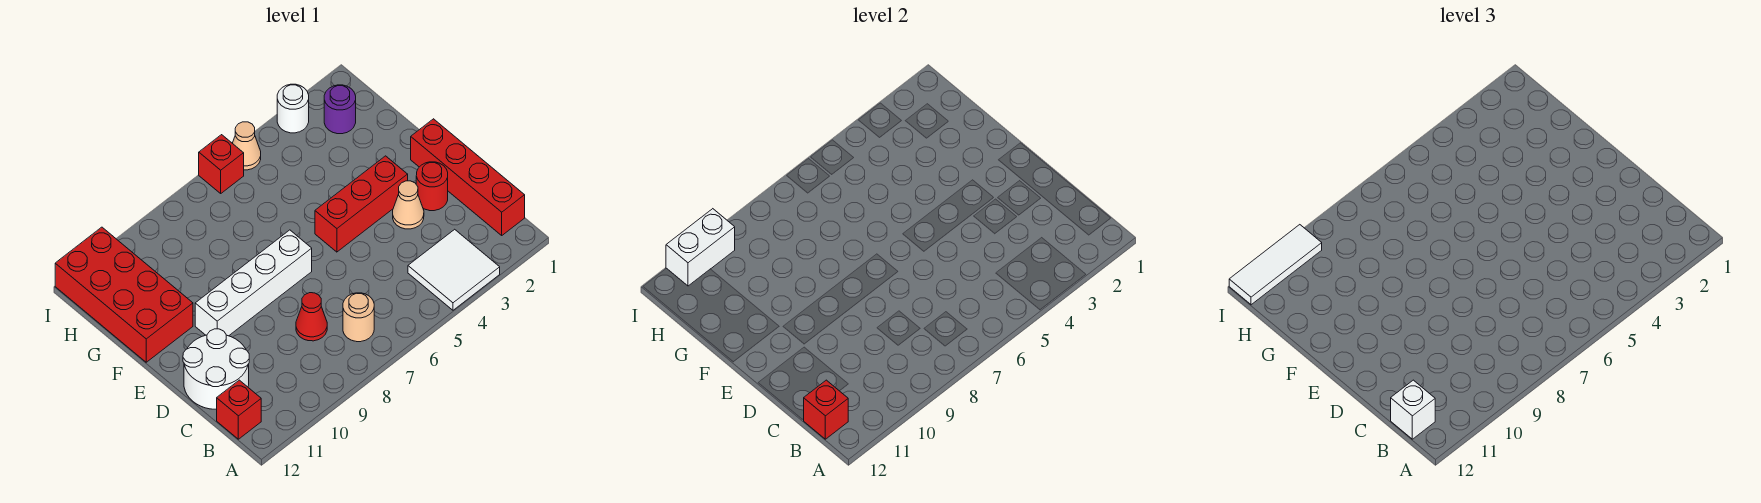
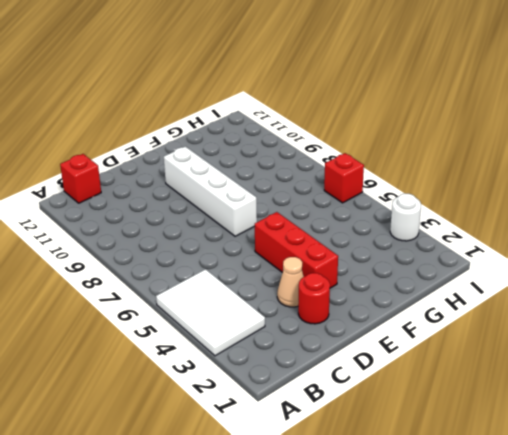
white 2x3 tile [156,269,265,356] -> white 2x2 tile [408,229,500,310]
none -> red 1x4 brick [411,119,525,235]
none -> tan 1x1 round brick [343,293,374,342]
none -> red 1x1 cone [296,293,327,341]

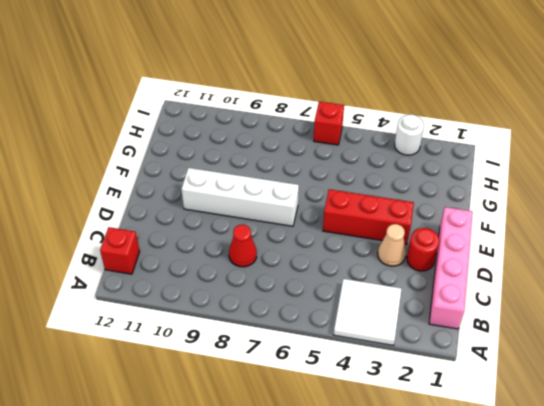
pink 1x4 brick [429,207,473,329] -> red 1x4 brick [411,119,525,235]
none -> tan 1x1 round brick [343,293,374,342]
none -> white 2x2 round brick [183,329,249,409]
none -> red 2x4 brick [55,227,193,362]

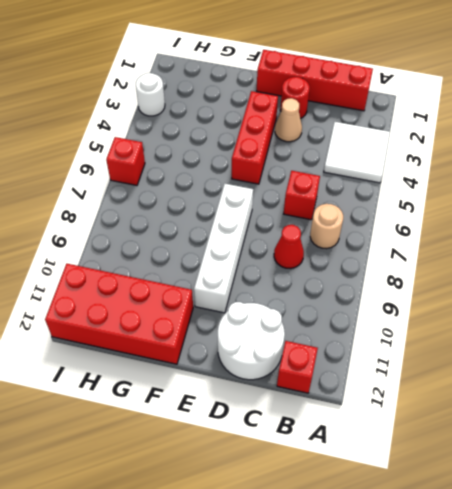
red 1x1 brick [284,171,320,220] -> red 1x1 brick moved to [804,380,848,439]
none -> purple 1x1 round brick [324,85,356,134]
none -> tan 1x1 cone [232,122,261,170]
none -> white 1x2 brick [666,209,735,286]

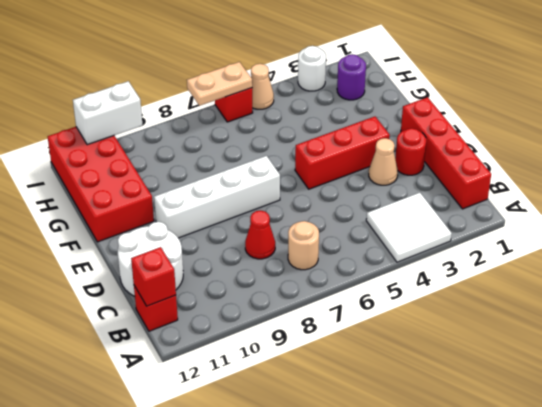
tan 1x2 plate [187,62,252,106] -> none
none -> white 1x1 brick [1391,380,1435,439]
none -> white 1x3 tile [1229,225,1322,305]

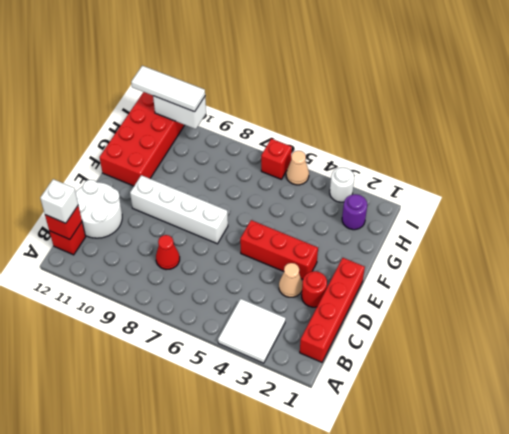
none -> tan 1x1 round brick [343,293,374,342]

